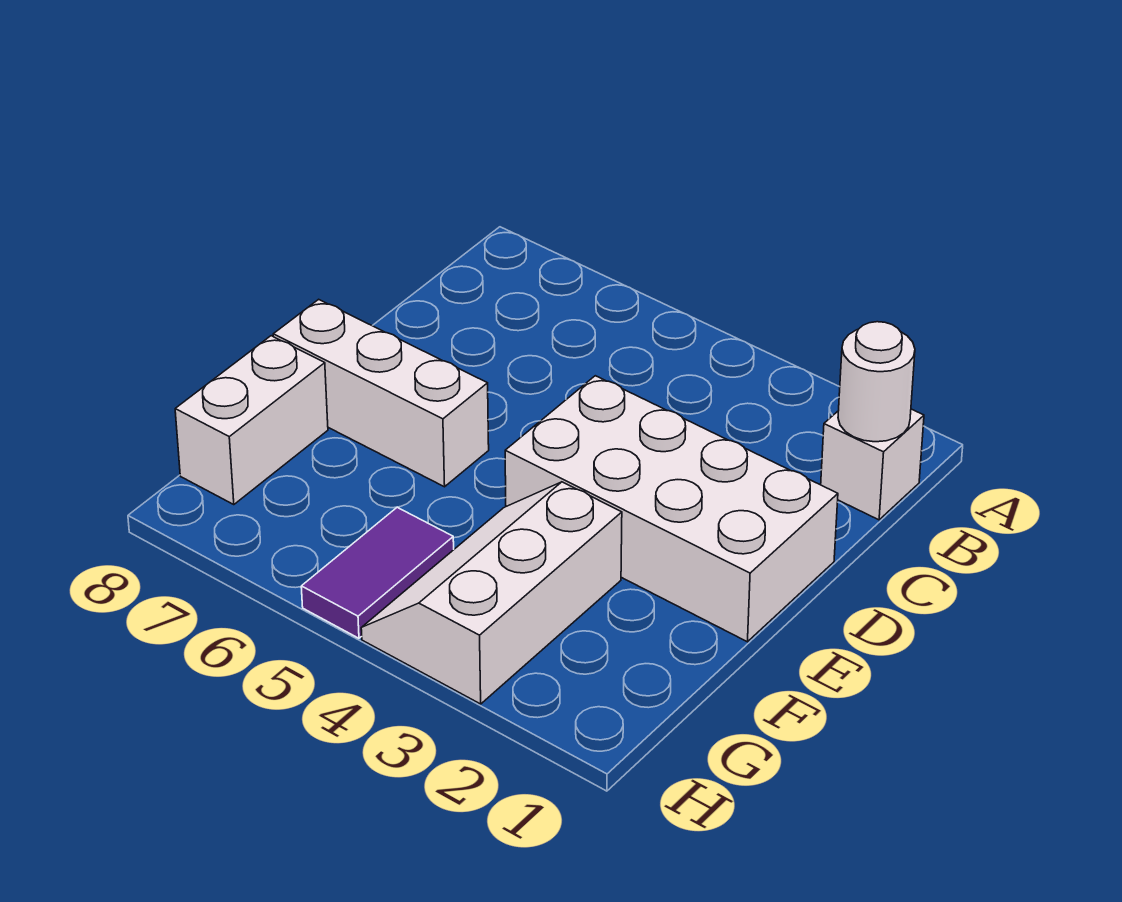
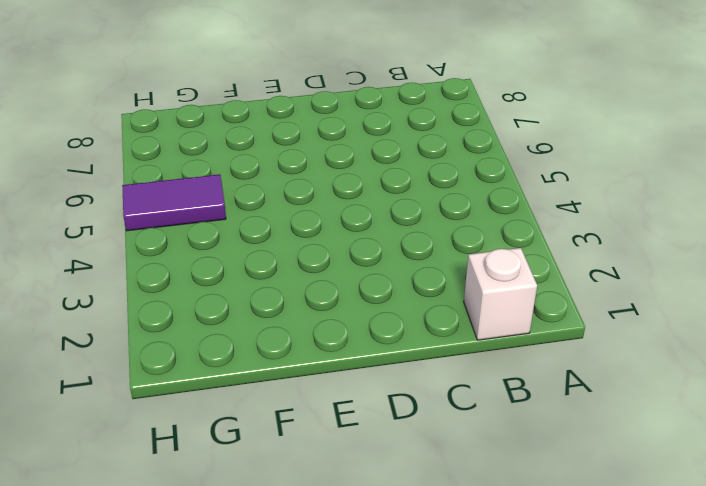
none -> white 2x4 brick [505,376,838,642]
none -> white 1x3 brick [273,299,489,487]

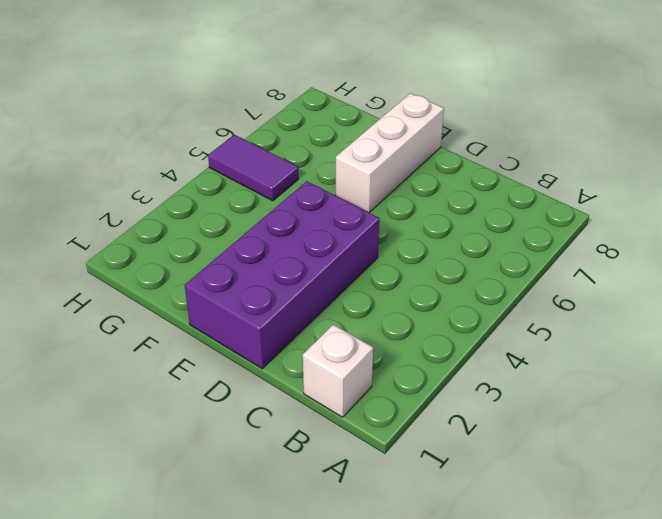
purple 2x4 brick [185,181,379,369] -> white 2x4 brick [505,376,838,642]
none -> white 2x3 slope [361,482,622,704]
none -> white 1x2 brick [175,336,328,505]

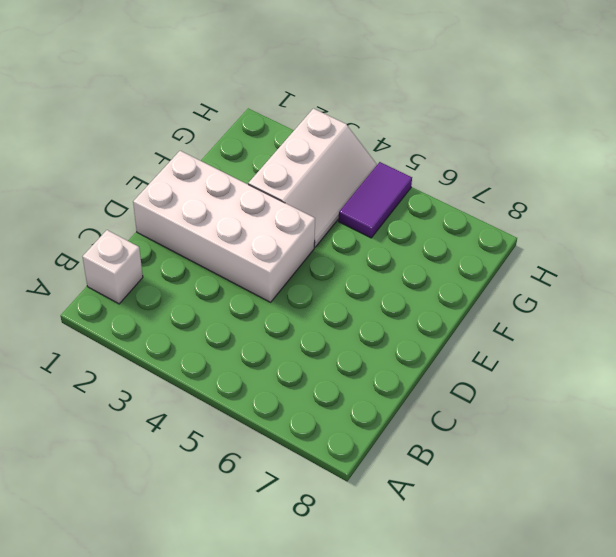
none -> white 1x3 brick [273,299,489,487]
none -> white 1x2 brick [175,336,328,505]

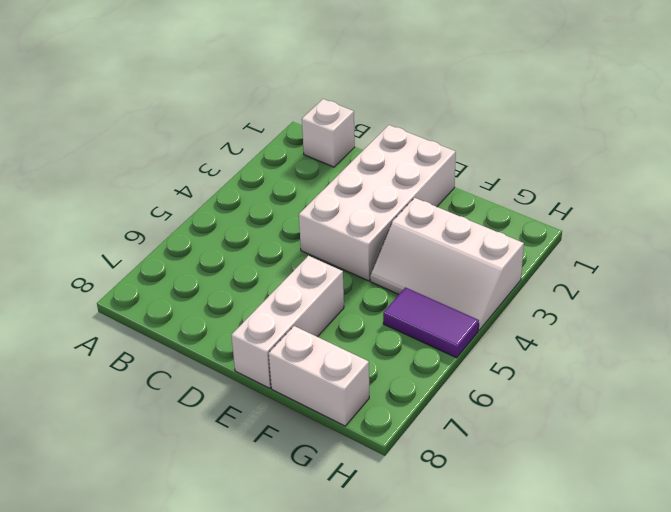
none -> white 1x1 round brick [838,322,915,442]

